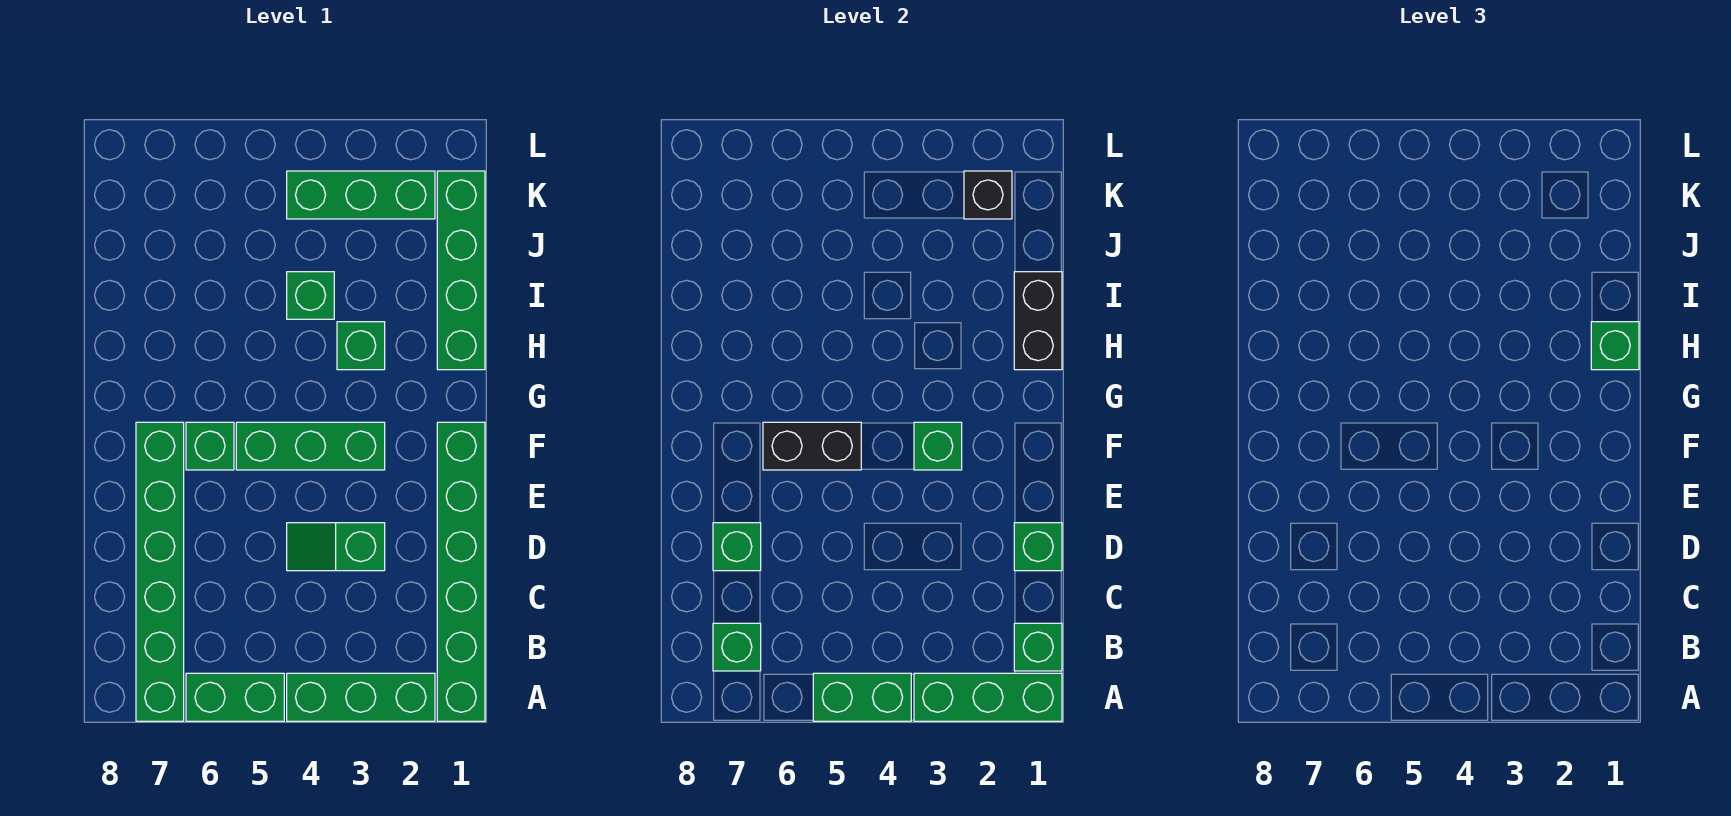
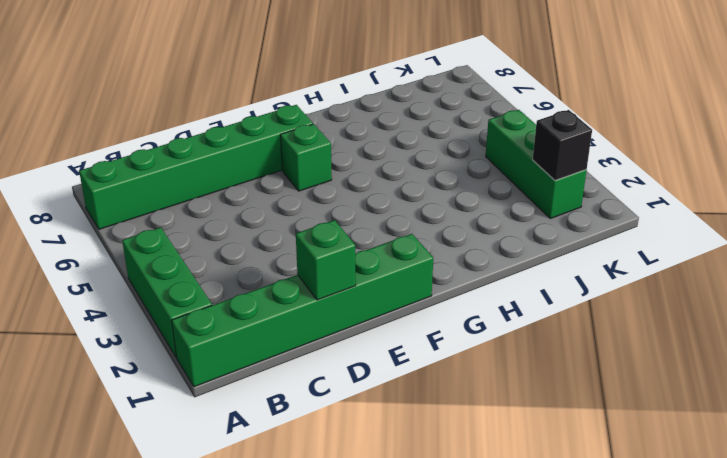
none -> green 1x2 brick [186,673,284,721]
none -> green 1x2 slope [287,523,385,571]
none -> green 1x3 brick [236,422,385,470]

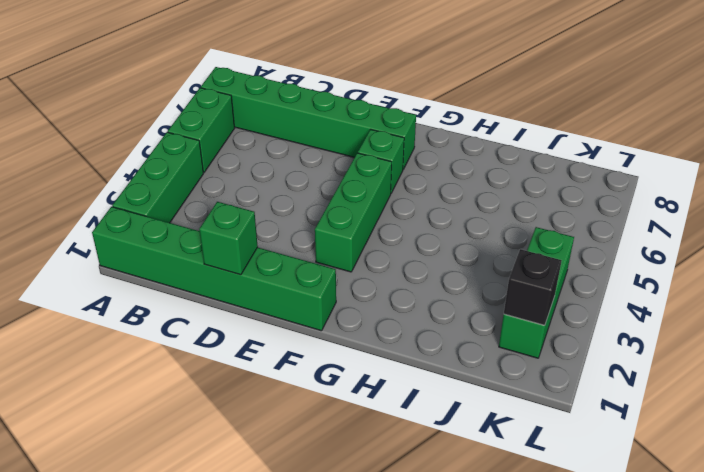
none -> green 1x2 slope [287,523,385,571]
none -> green 1x4 brick [437,171,485,370]
none -> green 1x1 brick [337,322,385,370]

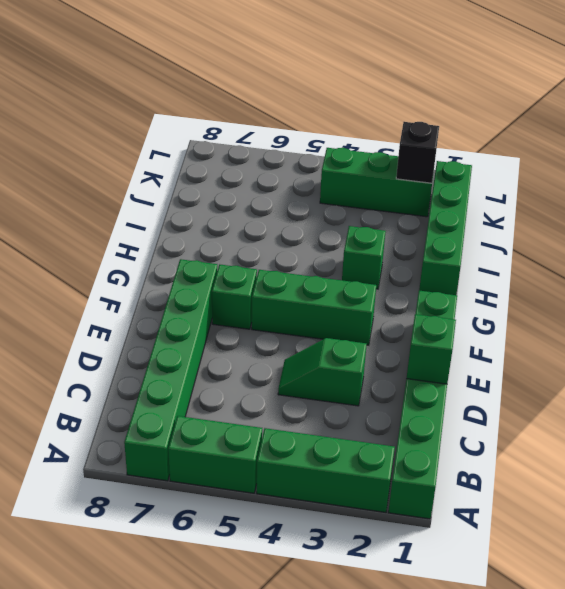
none -> green 1x1 brick [287,272,334,319]
none -> green 1x3 brick [914,673,1062,721]
none -> green 1x2 brick [813,673,911,721]

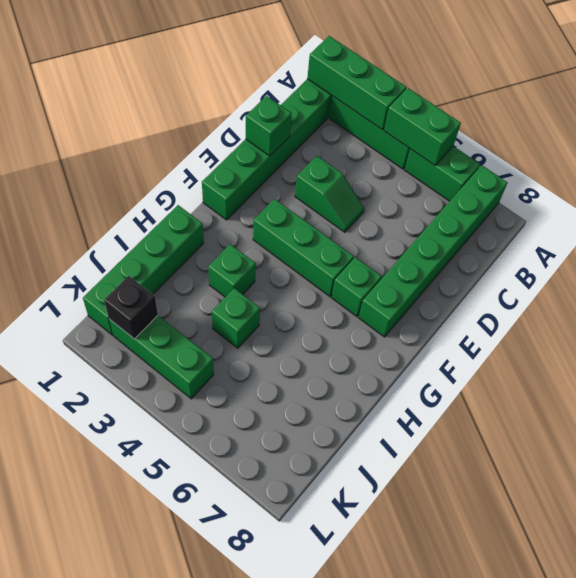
none -> green 1x1 brick [1014,623,1062,671]
none -> green 1x1 brick [713,623,761,671]
none -> green 1x1 brick [713,523,761,571]

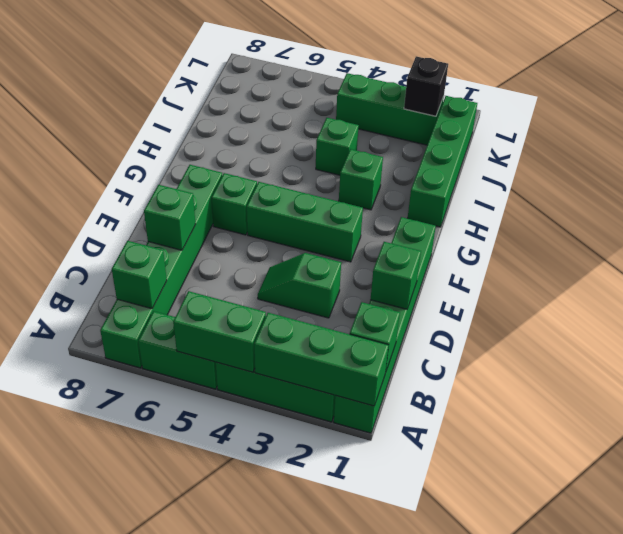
none -> green 1x1 brick [914,422,962,470]
none -> black 1x2 brick [763,422,861,470]
none -> black 1x2 brick [1014,272,1062,370]

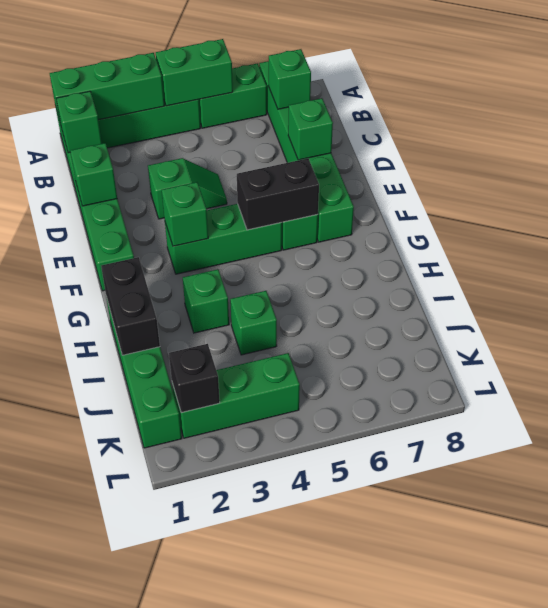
none -> green 1x1 brick [1591,322,1639,370]

